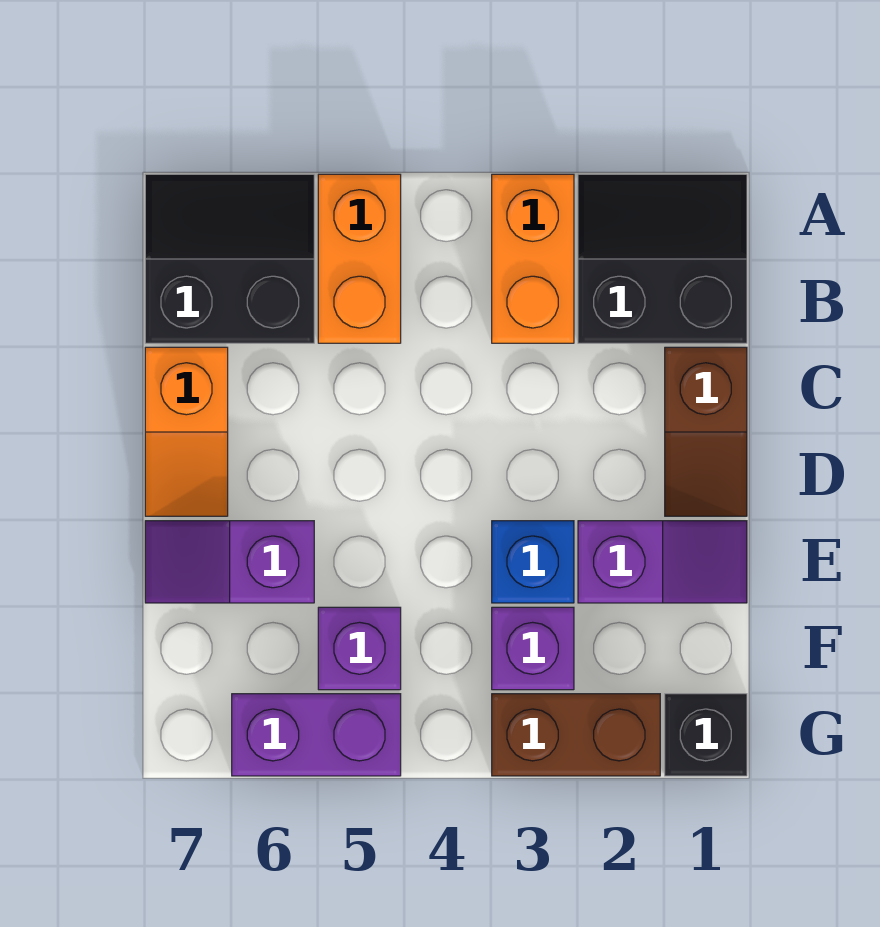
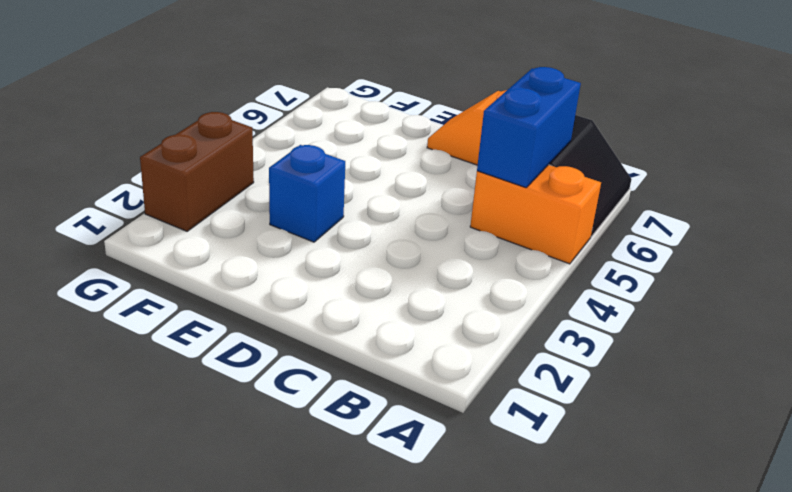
blue 1x2 brick [477,67,581,188] -> none
none -> black 2x2 slope [578,174,747,343]
none -> orange 1x2 brick [492,174,574,343]
none -> brown 1x2 slope [665,347,747,516]

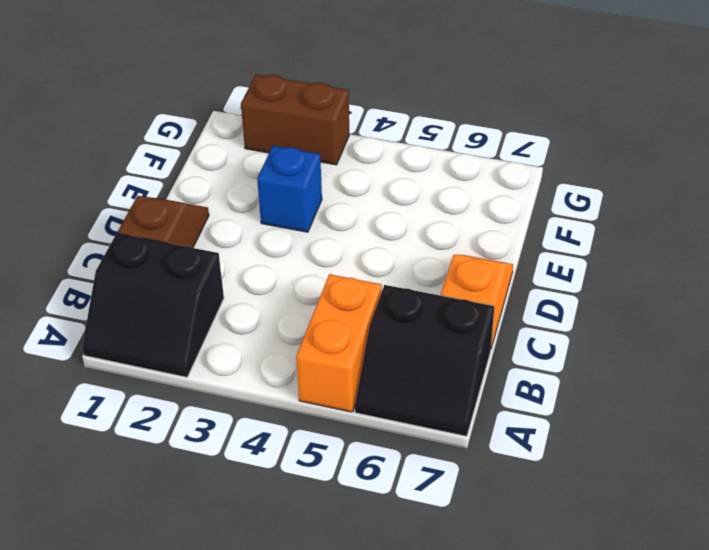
none -> orange 1x2 brick [492,174,574,343]
none -> purple 1x2 slope [578,521,747,603]
none -> purple 1x2 slope [145,521,314,603]

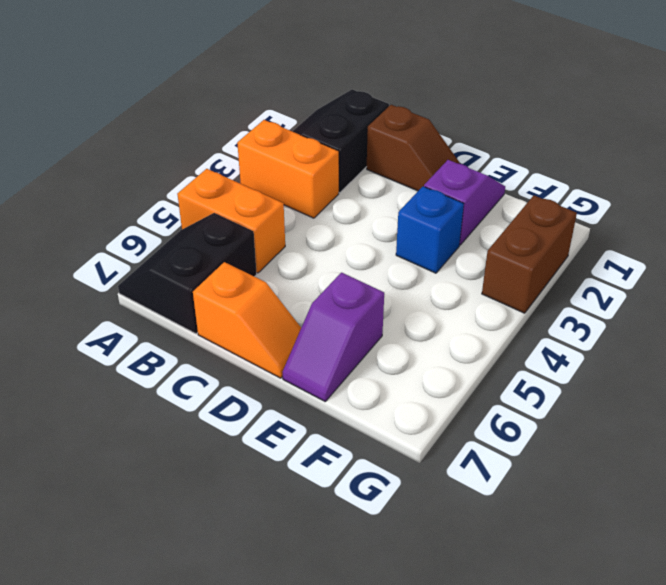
none -> purple 1x1 brick [492,607,574,690]
none -> purple 1x1 brick [318,607,401,690]
none -> black 1x1 brick [665,694,747,776]

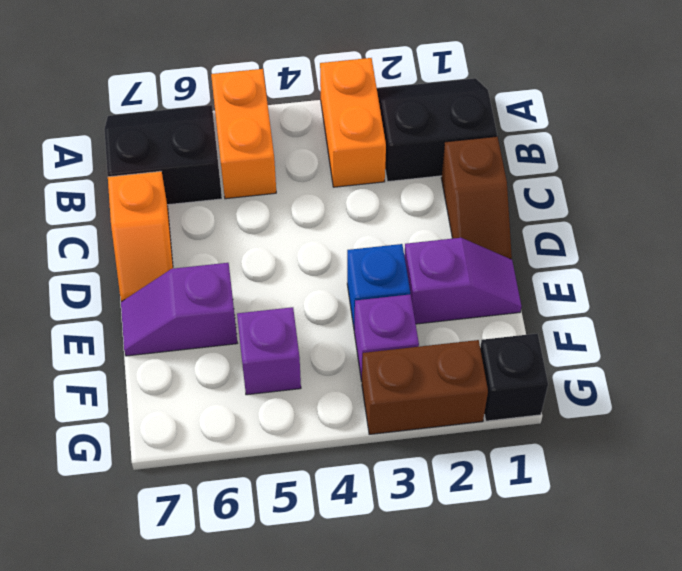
none -> purple 1x2 brick [232,694,401,776]

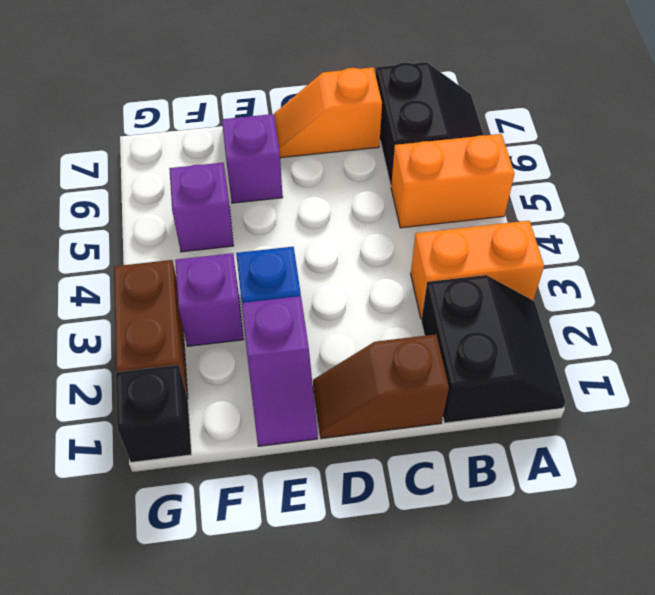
none -> purple 1x2 brick [232,694,401,776]

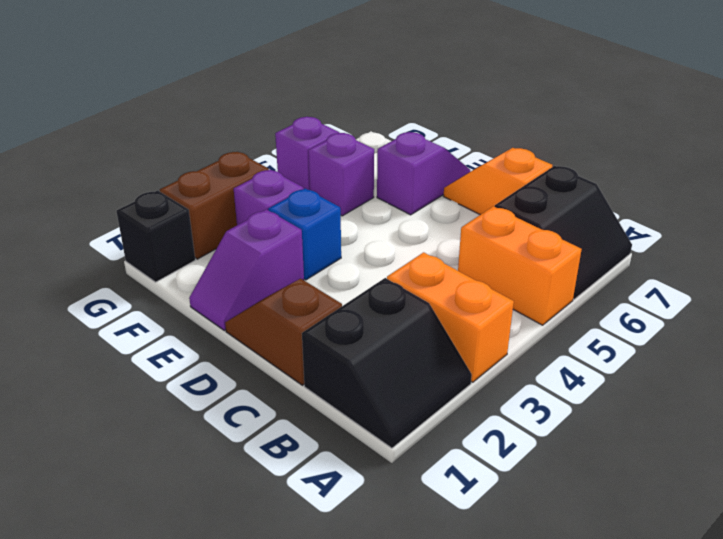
purple 1x1 brick [275,117,339,190] -> purple 1x2 brick [232,694,401,776]

